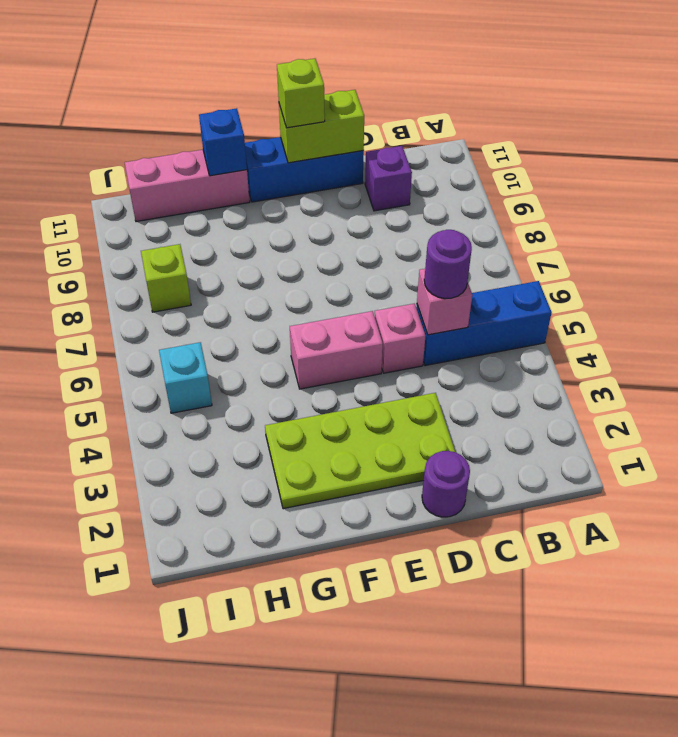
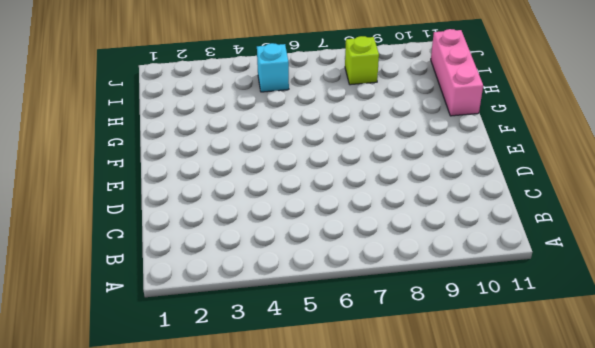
none -> blue 1x3 brick [416,281,552,366]
none -> purple 1x1 brick [365,146,412,211]
none -> purple 1x1 round brick [422,451,470,517]

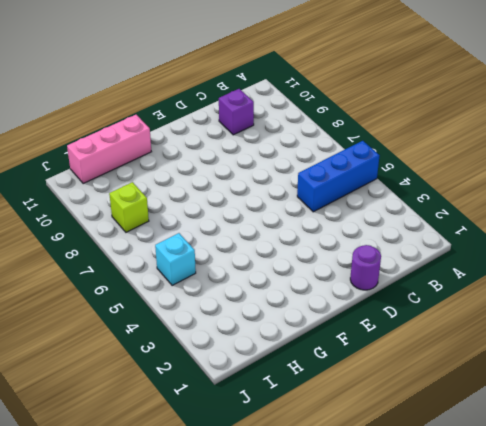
none -> lime 2x4 plate [265,393,455,509]
none -> pink 1x1 brick [375,304,425,373]
none -> blue 1x3 brick [245,137,364,202]

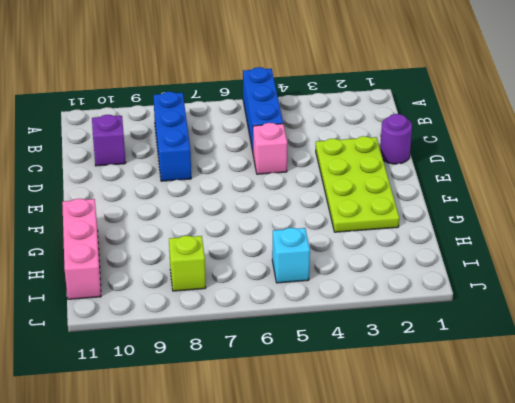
blue 1x3 brick [153,92,191,181] -> blue 1x3 brick moved to [245,137,364,202]
none -> pink 1x2 brick [290,311,383,389]
none -> pink 1x1 brick [417,269,472,335]
none -> lime 1x2 brick [279,90,364,163]

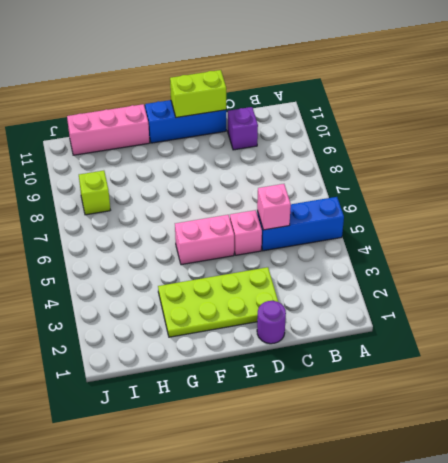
none -> cyan 1x1 brick [159,342,212,413]
none -> blue 1x1 brick [199,108,247,176]
none -> purple 1x1 round brick [424,230,472,298]

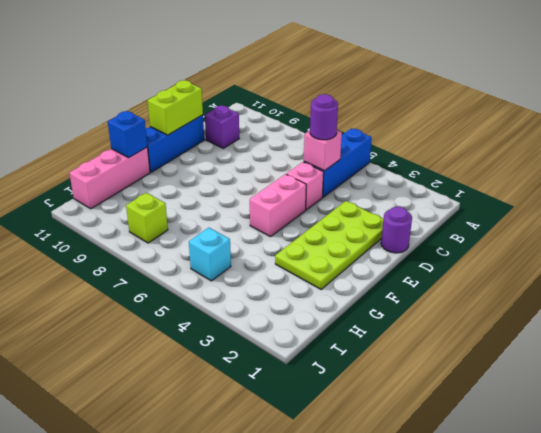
none -> lime 1x1 brick [277,59,325,128]

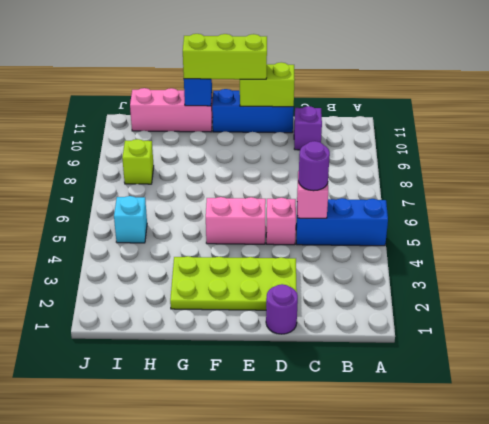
lime 1x3 brick [183,34,267,79] -> lime 1x1 brick [277,59,325,128]

